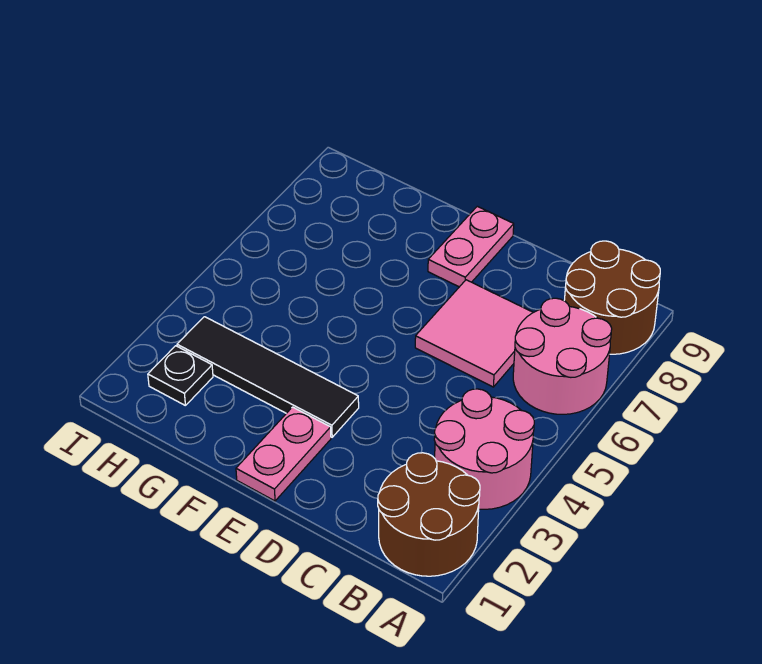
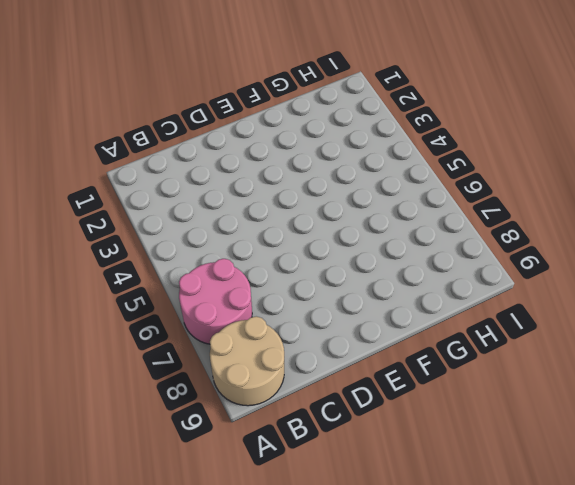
tan 2x2 round brick [210,316,284,406] -> brown 2x2 round brick [564,241,660,354]
none -> brown 2x2 round brick [378,453,480,576]
none -> pink 2x2 round brick [434,389,534,509]

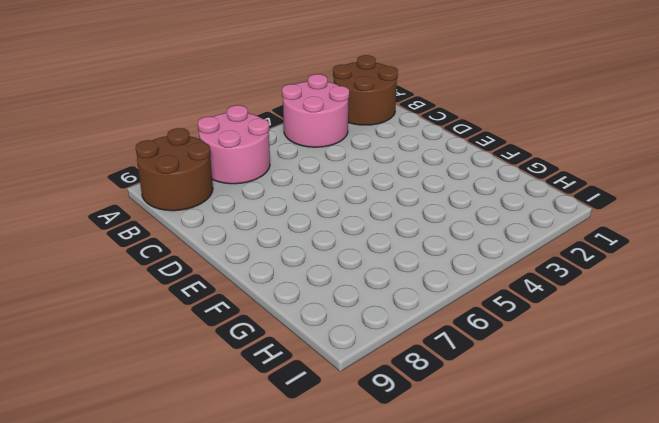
none -> pink 2x2 tile [415,280,533,387]
none -> pink 1x2 plate [236,407,331,501]

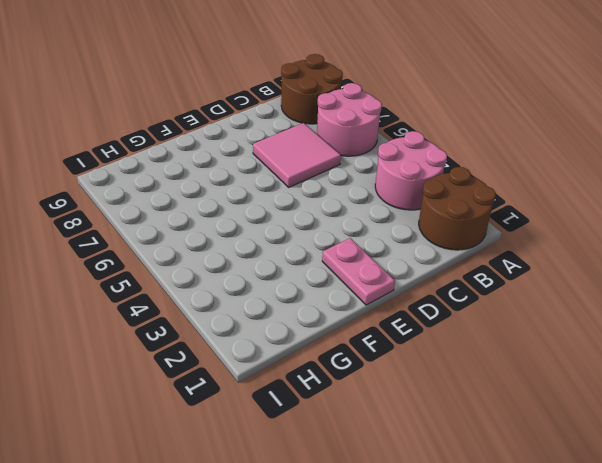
none -> black 1x4 tile [177,317,359,437]
none -> pink 1x2 plate [428,206,514,287]

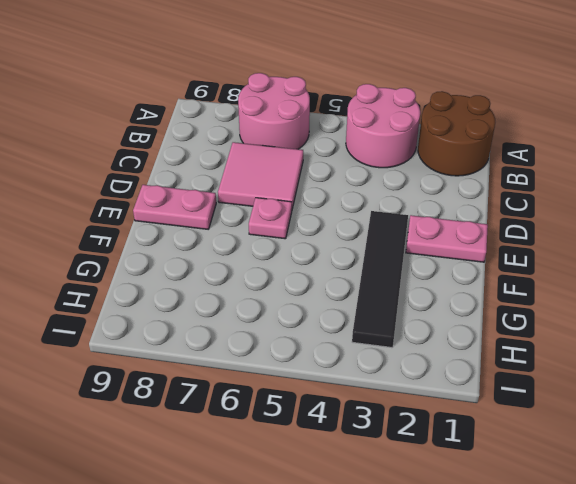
pink 1x1 plate [249,198,292,239] -> none
none -> brown 2x2 round brick [564,241,660,354]
none -> black 1x1 plate [148,346,213,406]

